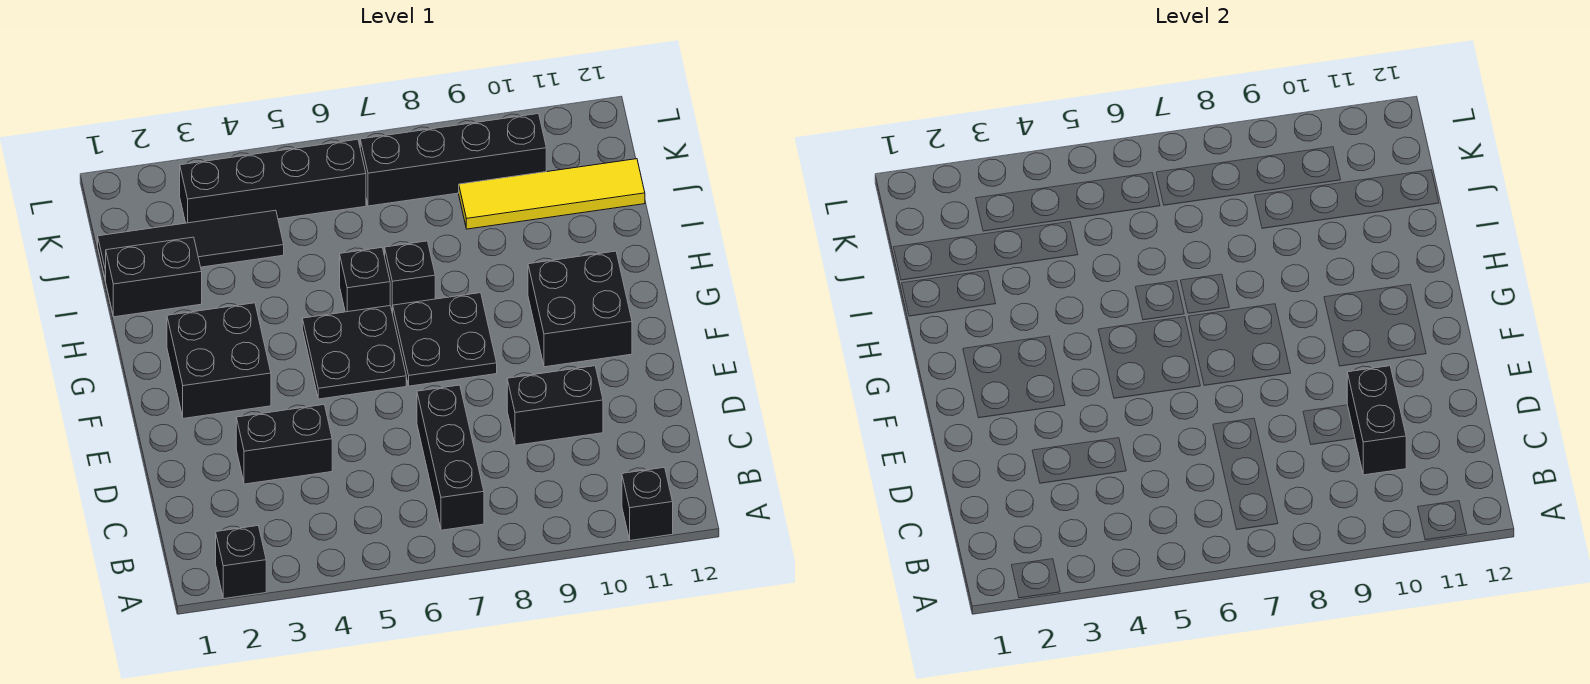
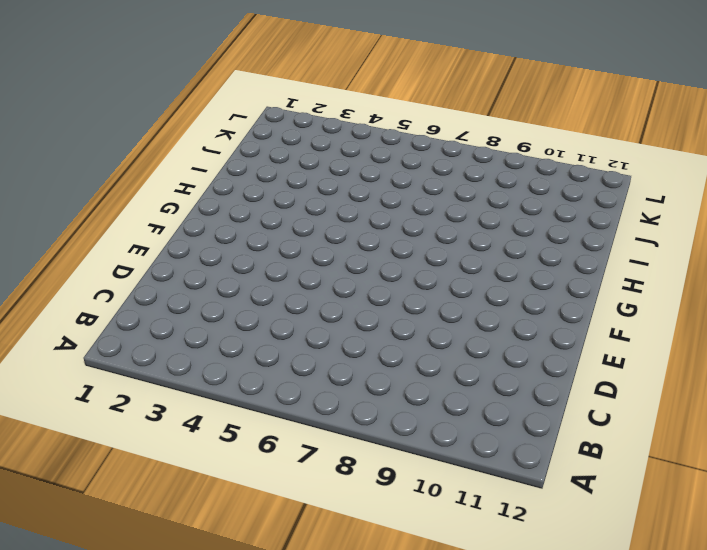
none -> black 1x1 brick [216,526,266,599]
none -> black 1x1 brick [622,467,673,540]
none -> black 1x3 brick [417,385,484,530]

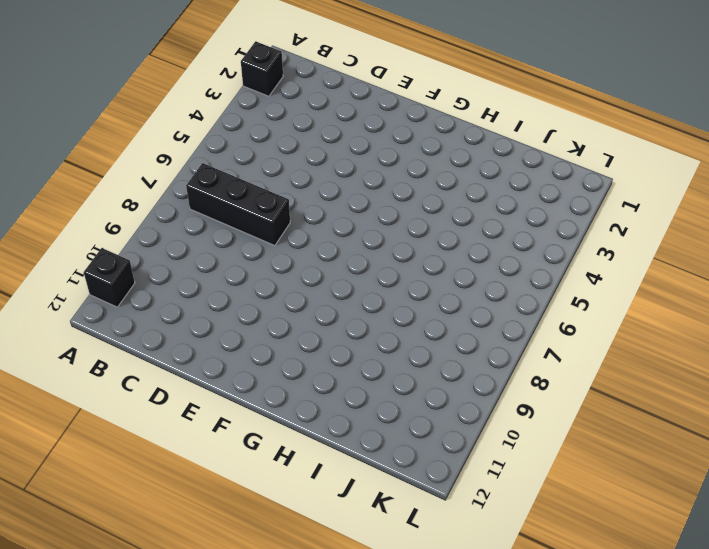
none -> black 1x2 brick [236,405,332,484]
none -> black 1x2 brick [507,366,603,445]
none -> black 2x2 brick [167,303,271,418]

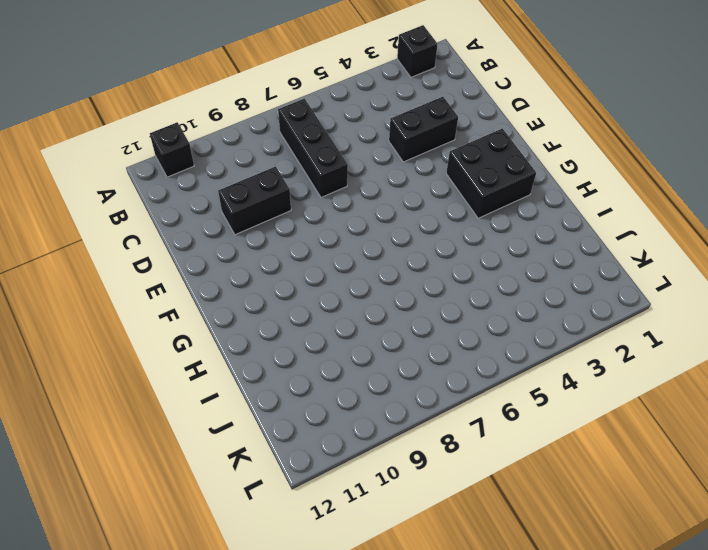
none -> black 2x2 plate [302,306,406,399]
none -> black 2x2 plate [393,293,497,386]
none -> black 2x2 brick [528,251,632,367]

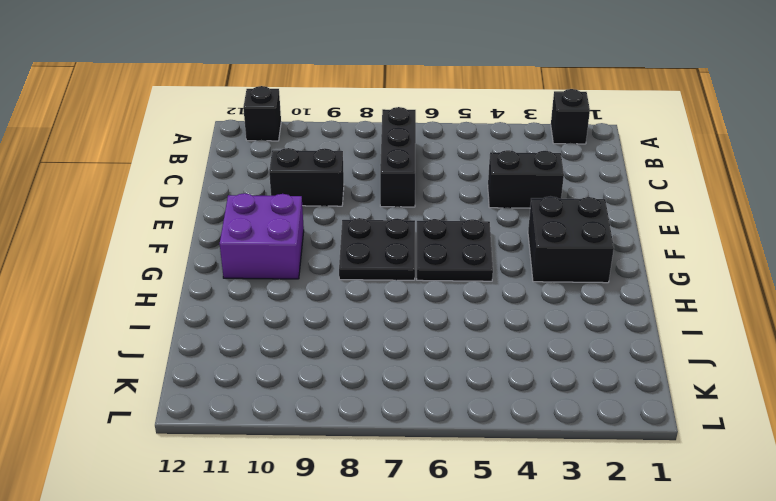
purple 2x2 brick [220,193,304,279] -> black 2x2 brick [528,251,632,367]
none -> black 1x1 brick [340,248,390,312]
none -> black 1x1 brick [385,241,435,314]
none -> black 1x2 brick [106,237,202,317]

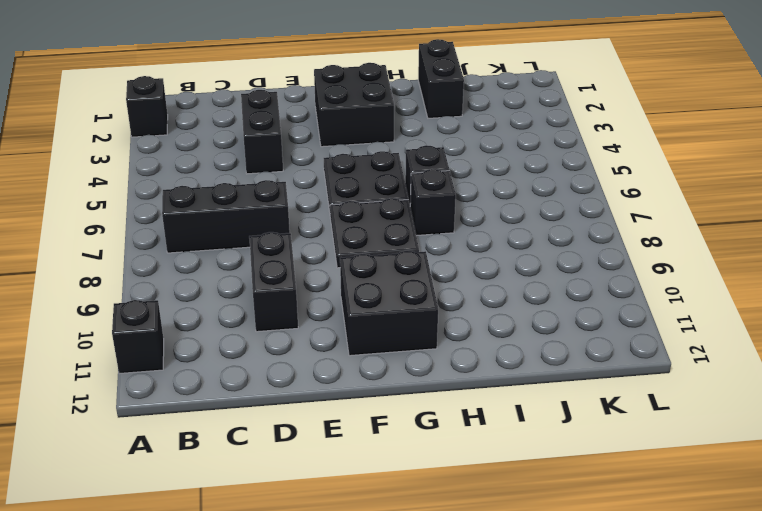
none -> black 1x4 tile [98,210,284,281]
none -> yellow 1x4 tile [459,159,645,229]
none -> black 1x4 brick [180,139,366,223]

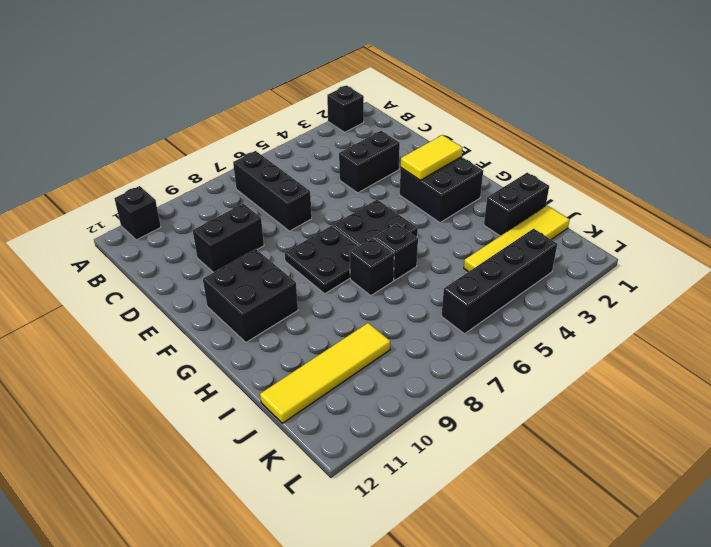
yellow 1x2 tile [401,135,463,180] -> none
yellow 1x4 tile [464,206,570,272] -> black 1x4 tile [98,210,284,281]
none -> black 1x4 brick [360,114,546,206]
none -> black 1x2 brick [1347,366,1406,475]

